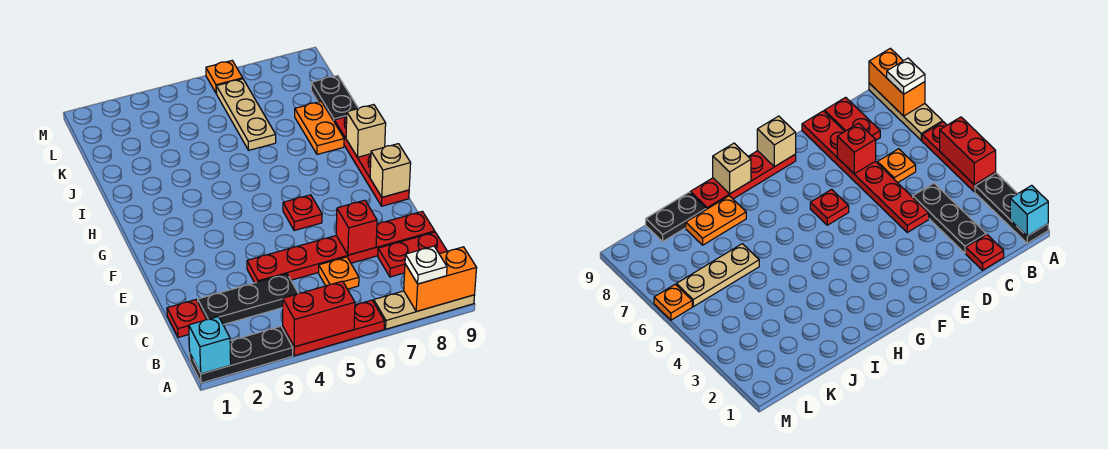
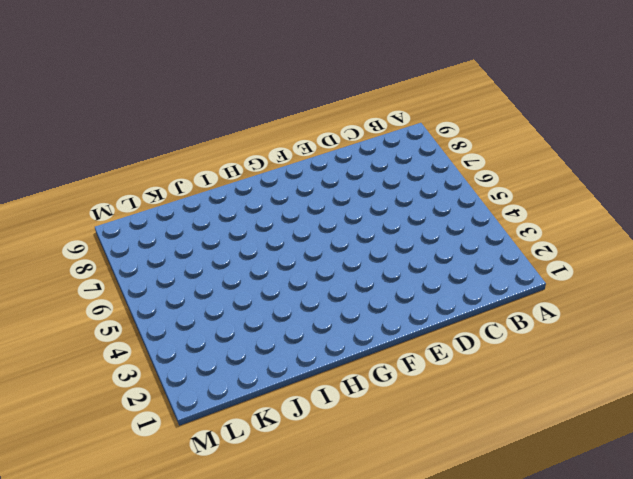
none -> black 1x3 plate [190,326,293,383]
none -> red 1x3 plate [283,300,385,356]
none -> tan 1x3 plate [374,291,475,329]

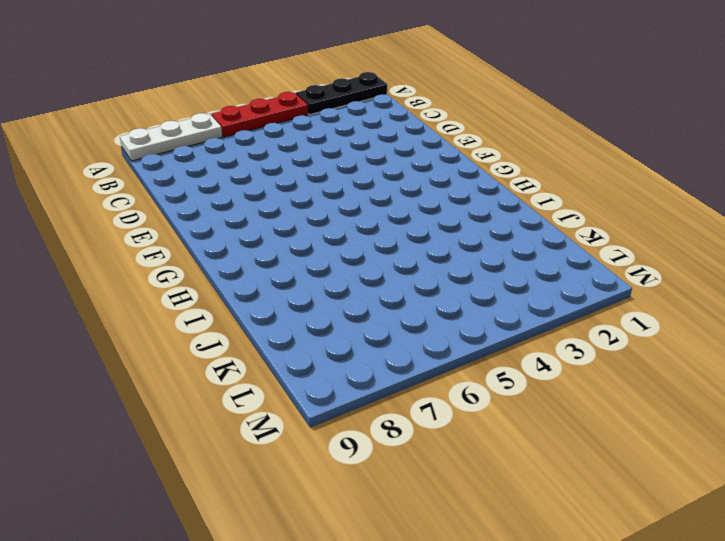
white 1x3 plate [120,113,222,161] -> tan 1x3 plate [374,291,475,329]
none -> red 1x1 plate [167,300,207,337]
none -> black 1x3 plate [198,274,298,325]
none -> orange 1x1 plate [319,257,359,289]

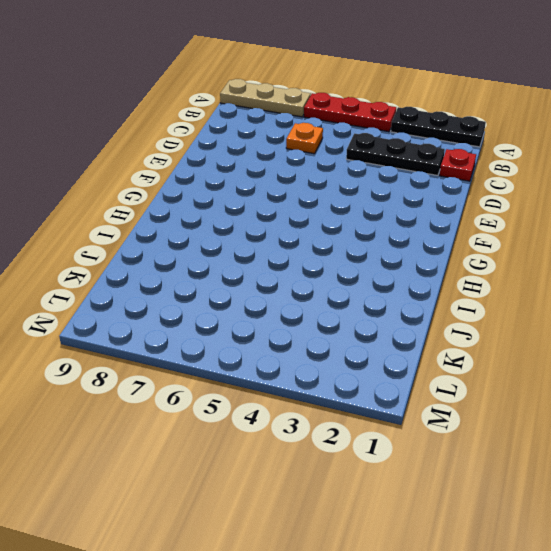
none -> red 1x2 plate [378,232,447,277]
none -> red 1x6 plate [247,211,435,283]
none -> red 1x1 plate [283,195,322,231]

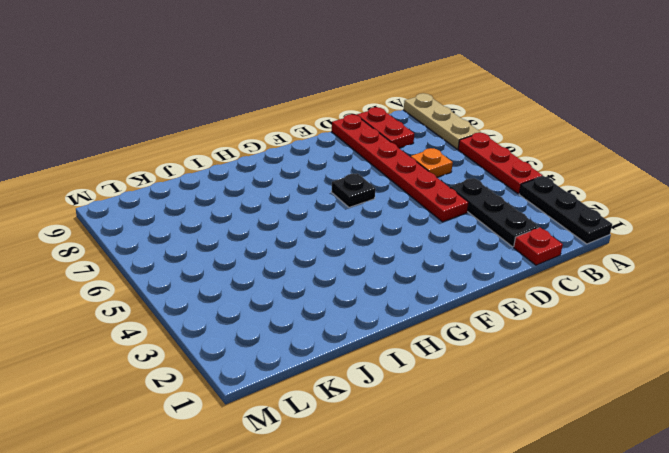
black 1x1 plate [331,173,376,207] -> red 1x1 plate [283,195,322,231]
none -> red 1x4 plate [334,117,409,206]
none -> orange 1x2 plate [295,102,344,154]
none -> tan 1x3 plate [216,79,276,150]

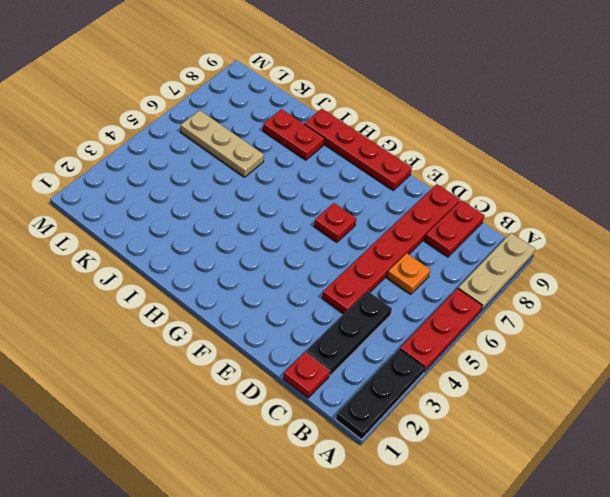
red 1x2 plate [263,109,325,160] -> orange 1x2 plate [295,102,344,154]
none -> black 1x2 plate [311,75,359,121]
none -> orange 1x1 plate [206,61,243,93]
none -> cyan 1x1 brick [189,317,231,374]

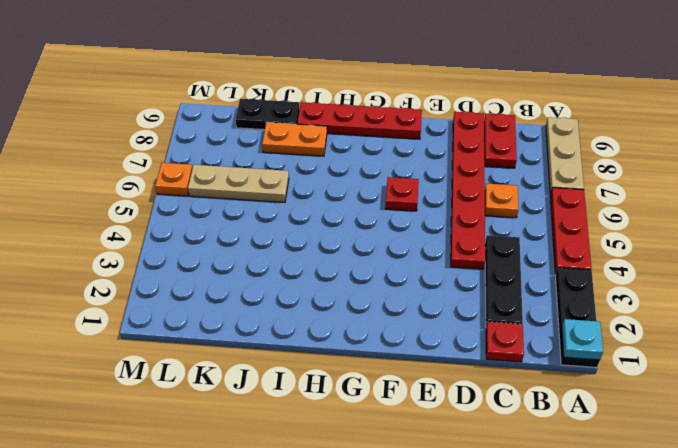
cyan 1x1 plate [562,319,603,360] -> cyan 1x1 brick [189,317,231,374]
none -> red 1x2 brick [283,281,355,347]
none -> orange 1x2 brick [404,247,477,311]
none -> red 1x1 brick [336,200,377,255]

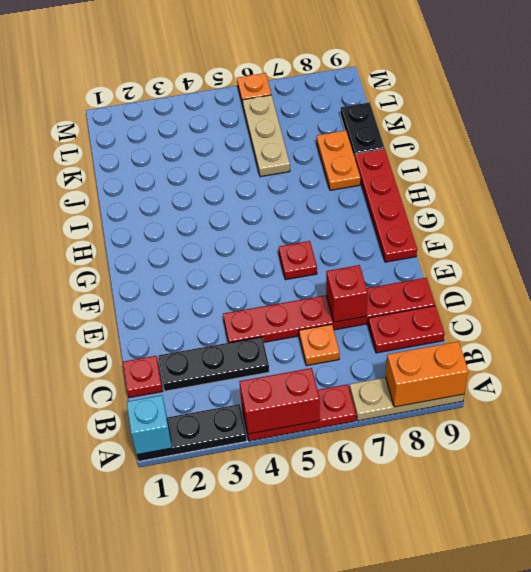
none -> tan 1x1 brick [370,144,411,197]
none -> tan 1x1 brick [346,105,386,157]
none -> white 1x1 plate [405,246,447,284]

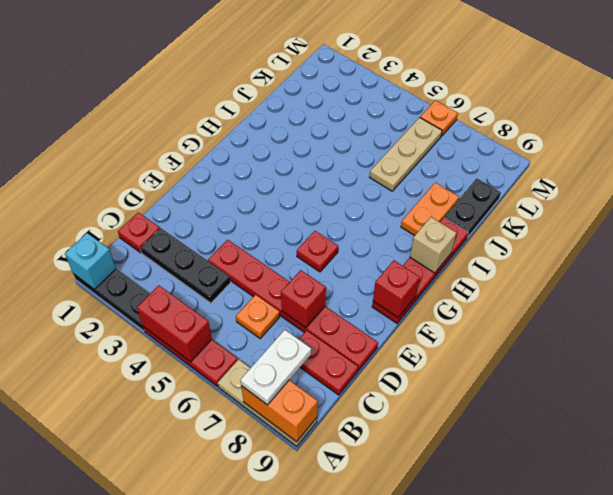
white 1x2 plate [240,330,311,405] -> white 1x1 plate [405,246,447,284]
red 1x1 brick [373,261,420,317] -> tan 1x1 brick [370,144,411,197]

